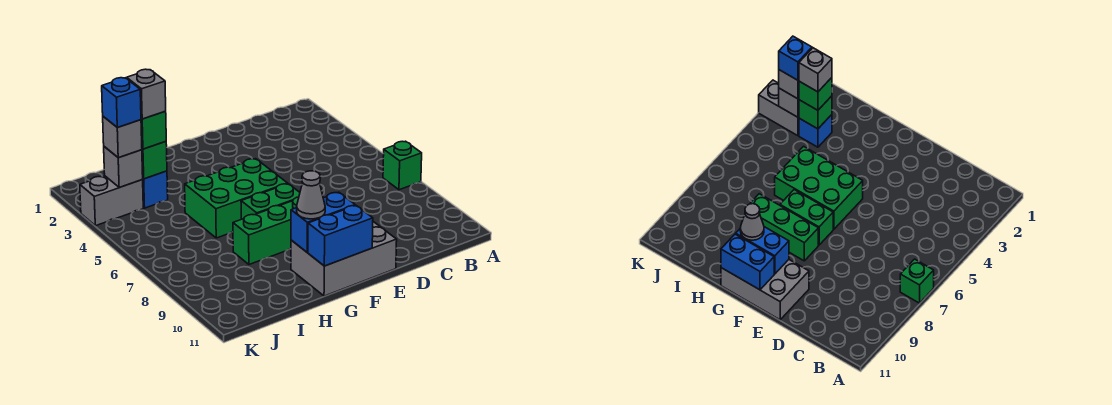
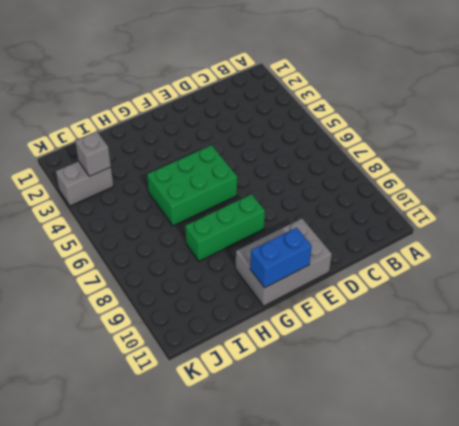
none -> green 1x1 brick [383,141,422,190]
none -> green 1x2 brick [241,184,300,219]
none -> blue 1x1 brick [142,171,168,208]

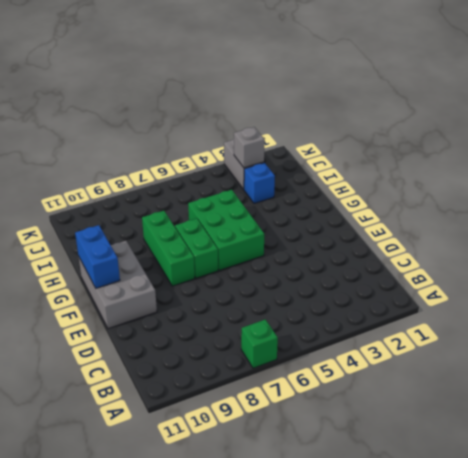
none -> blue 1x2 brick [291,192,355,252]
none -> green 1x1 brick [142,141,167,179]
none -> grey 1x1 cone [297,171,325,219]

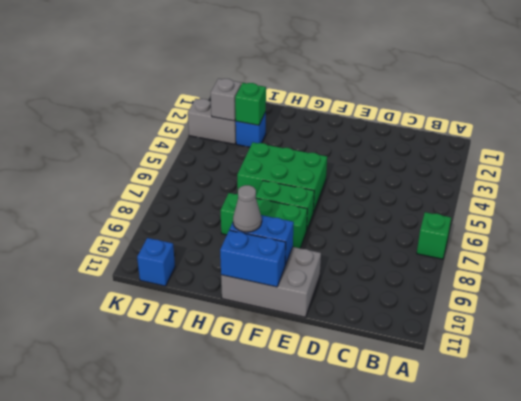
blue 1x1 brick [137,238,175,286] -> blue 1x1 brick moved to [102,78,141,128]
none -> green 1x1 brick [141,111,166,149]
none -> grey 1x1 brick [103,117,142,158]
none -> grey 1x1 brick [127,69,166,119]

